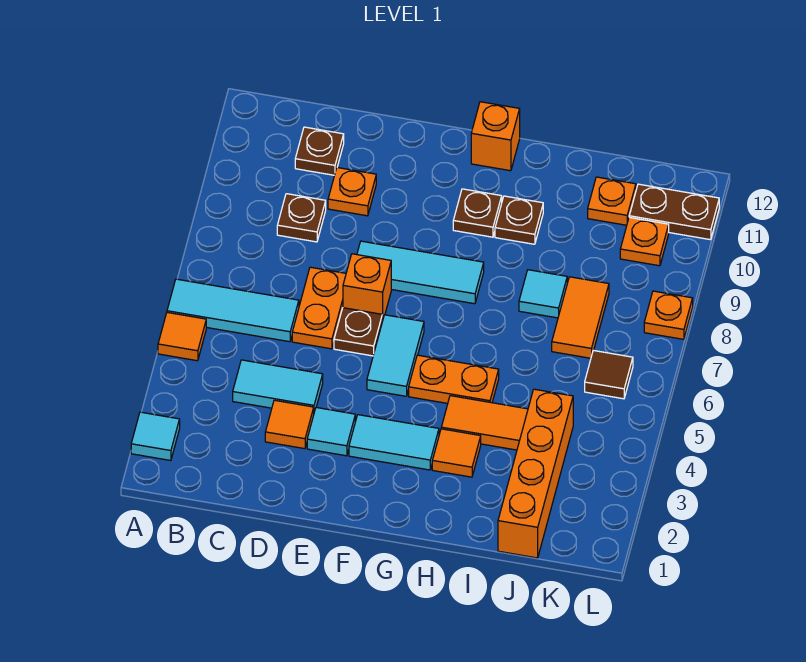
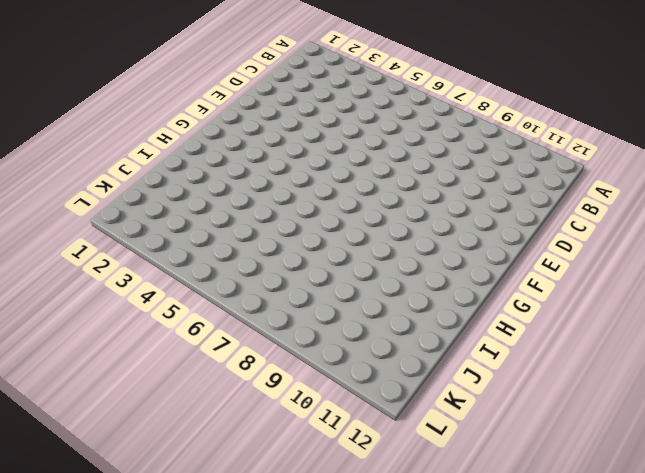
none -> cyan 1x1 tile [131,412,180,461]
none -> orange 1x1 tile [158,312,206,361]
none -> cyan 1x3 tile [167,279,299,342]

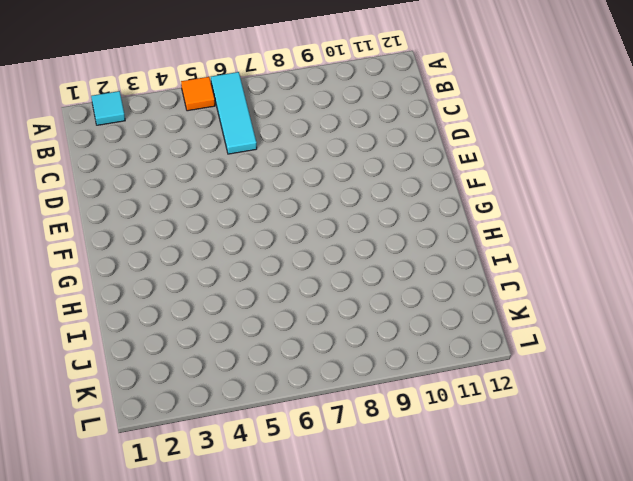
none -> cyan 1x2 tile [233,360,323,412]
none -> brown 1x1 plate [277,194,326,242]
none -> brown 1x1 plate [295,127,344,175]

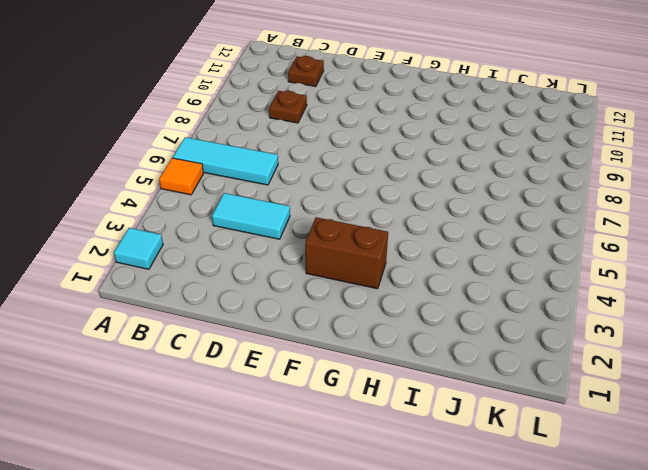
brown 1x2 brick [305,217,388,289] -> cyan 1x2 tile [349,415,439,470]
none -> orange 1x1 tile [265,400,314,449]
none -> orange 1x2 plate [292,267,346,349]
none -> orange 1x1 plate [328,168,376,216]

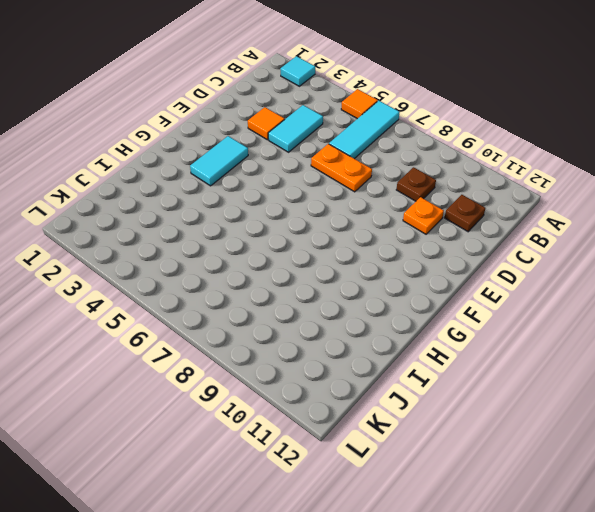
none -> cyan 1x1 tile [307,408,355,456]
none -> brown 1x1 plate [334,308,382,356]
none -> orange 1x1 brick [343,254,391,321]

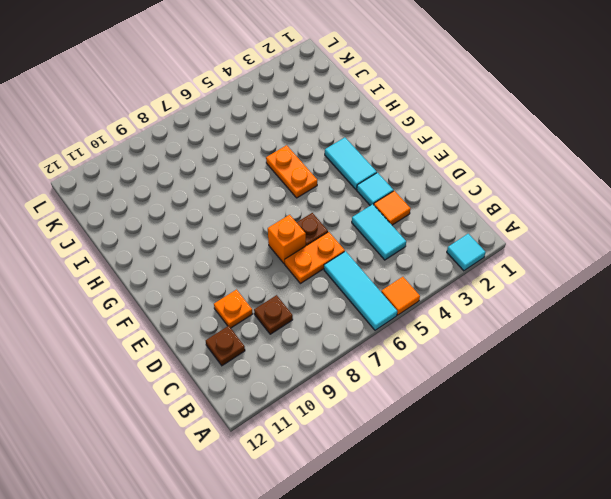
none -> cyan 1x3 tile [357,241,484,304]
none -> cyan 1x2 tile [367,315,424,396]
none -> brown 1x1 plate [453,189,502,237]

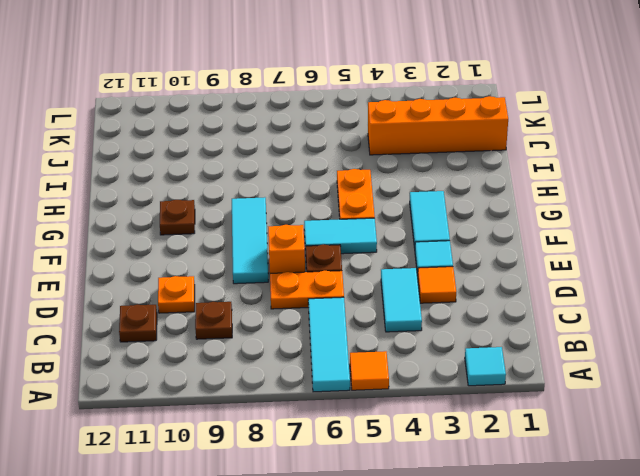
none -> orange 1x1 brick [471,102,520,171]
none -> orange 1x1 tile [432,429,481,477]
none -> orange 1x2 tile [441,396,528,450]

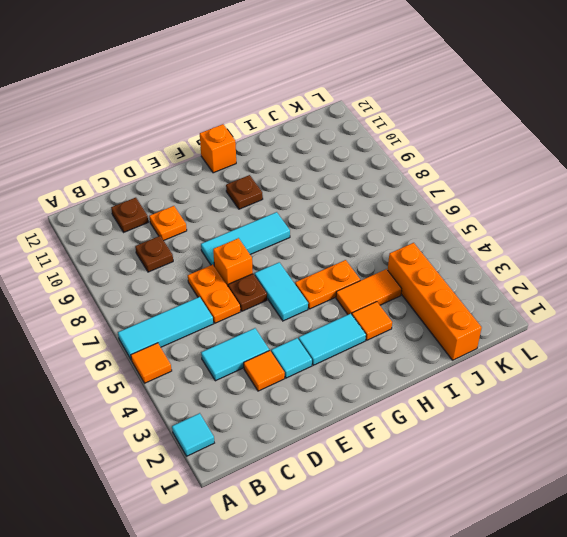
none -> brown 1x1 plate [495,196,543,244]
none -> cyan 1x1 tile [519,270,567,318]
none -> orange 1x2 tile [552,277,609,358]

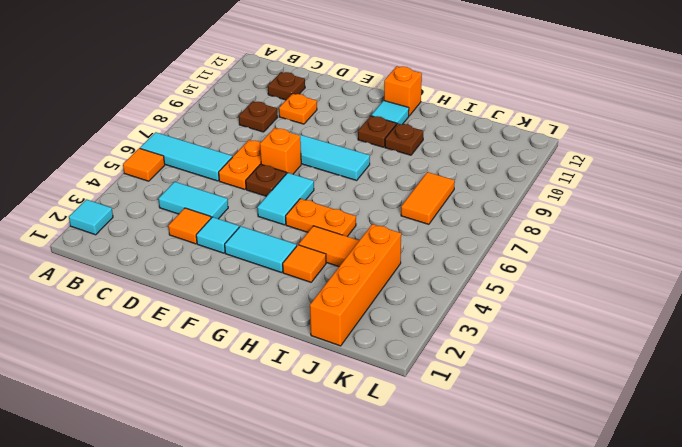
cyan 1x1 tile [371,101,409,124] -> cyan 1x1 tile moved to [519,270,567,318]
none -> orange 1x1 plate [588,177,636,225]
none -> brown 1x1 tile [585,350,633,399]
none -> orange 1x1 plate [620,217,669,266]

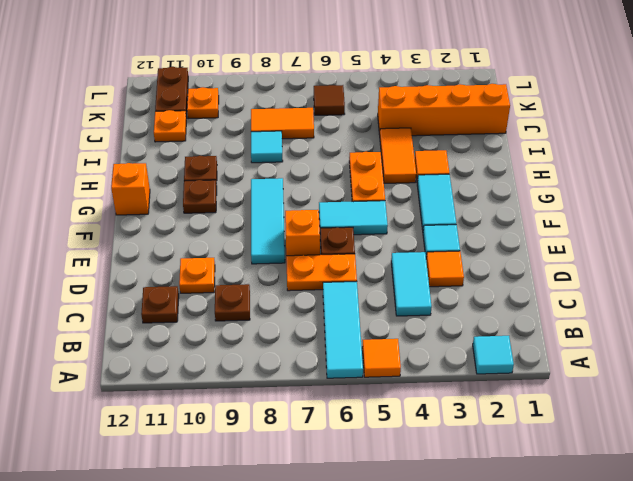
none -> orange 1x1 plate [644,291,693,339]

